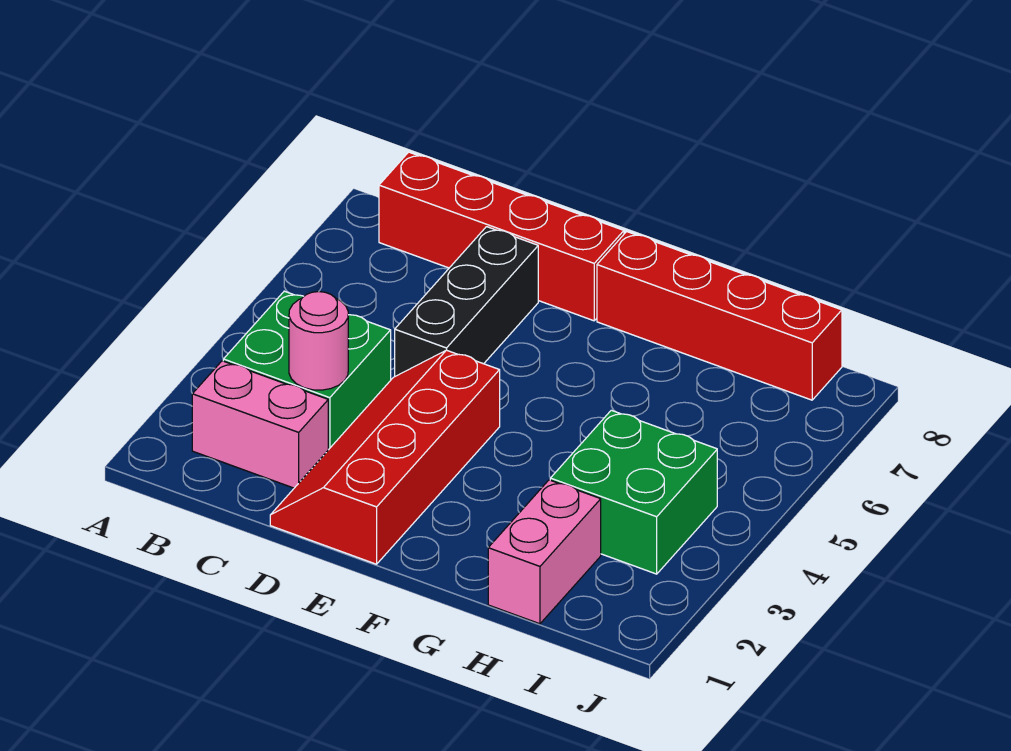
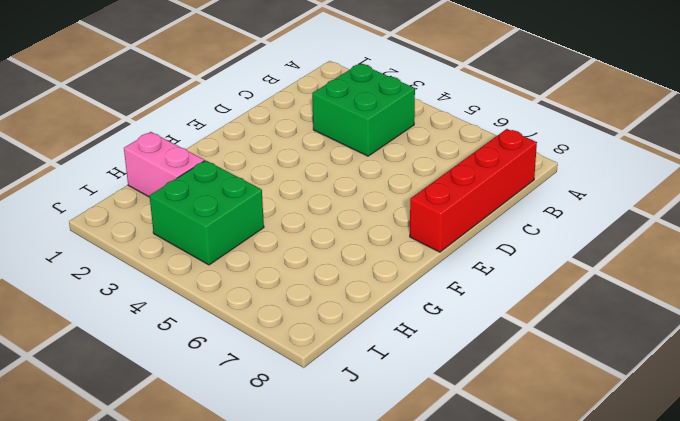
none -> pink 1x2 brick [192,361,328,488]
none -> red 2x4 slope [270,350,500,564]

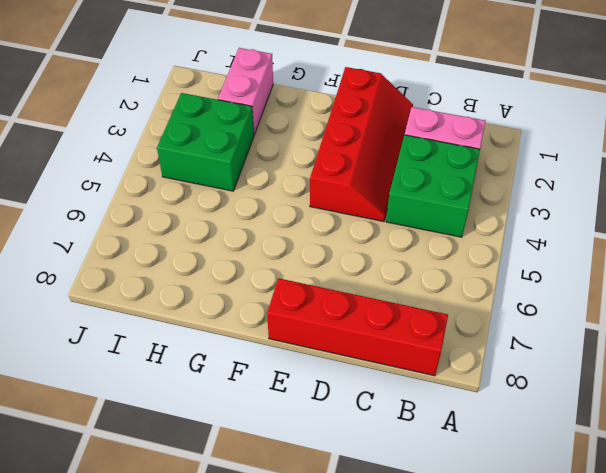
none -> black 1x3 brick [395,227,538,376]
none -> red 1x4 brick [597,232,842,400]

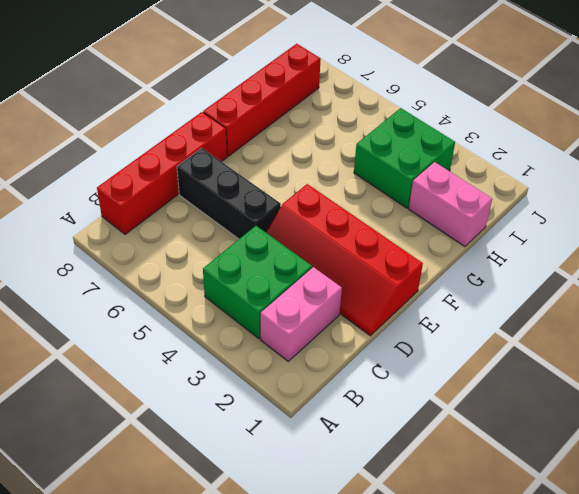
none -> pink 1x1 round brick [289,292,348,390]

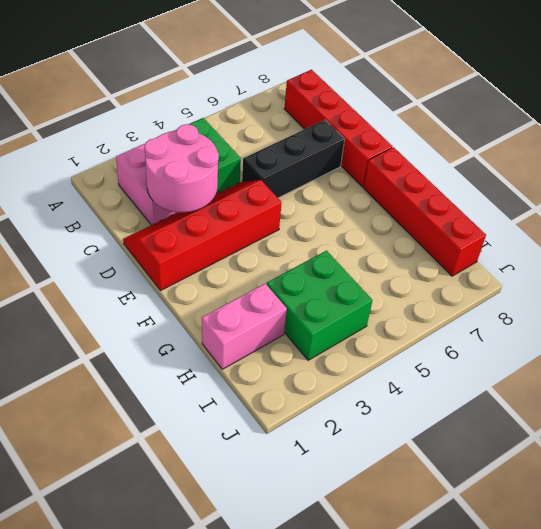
pink 2x2 round brick [144,124,219,212] -> pink 1x1 round brick [289,292,348,390]

